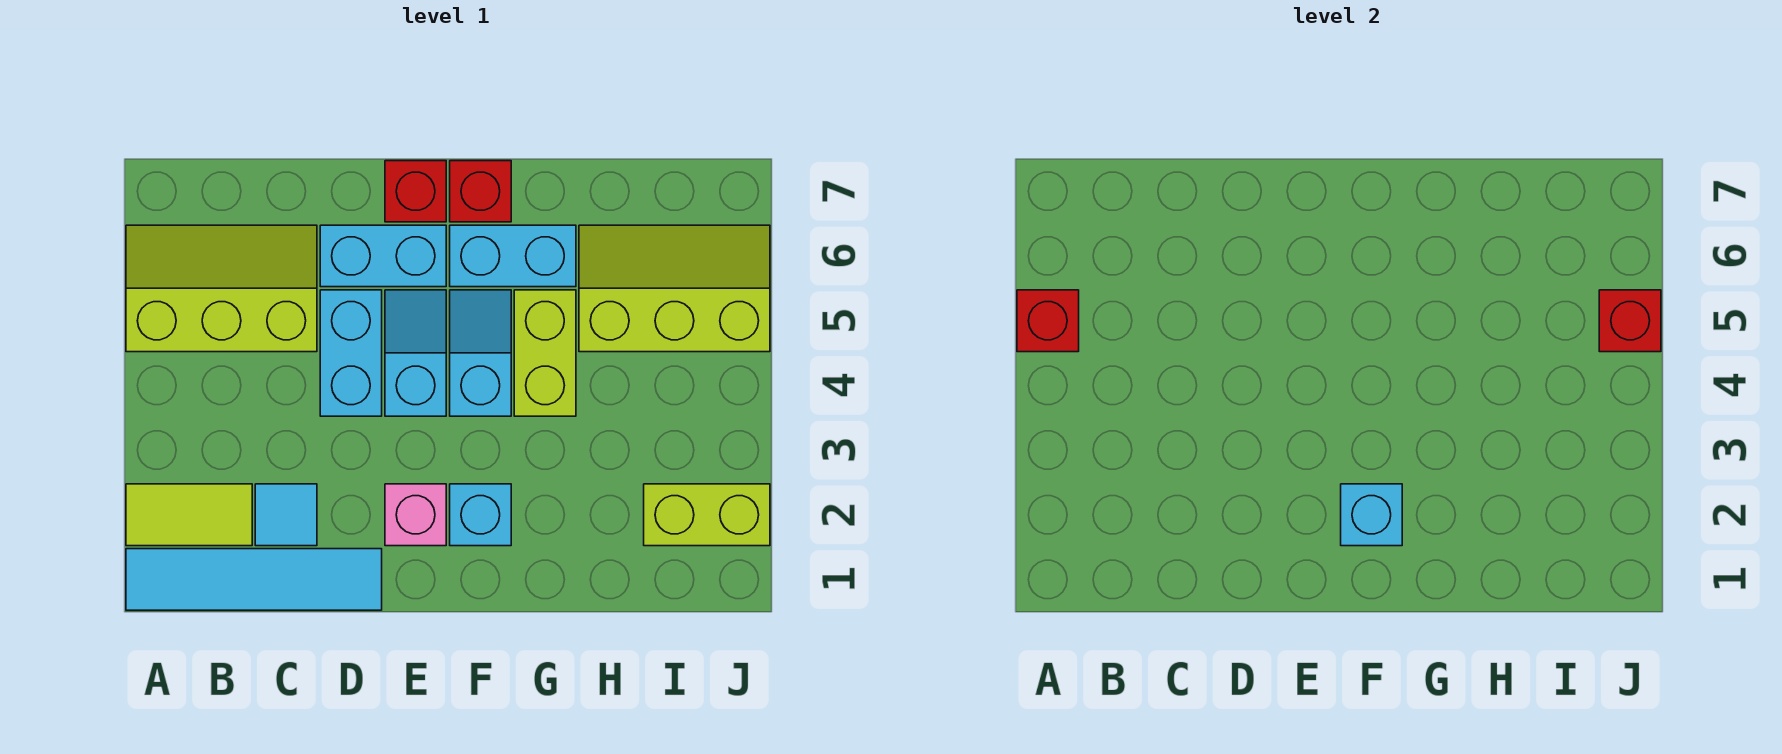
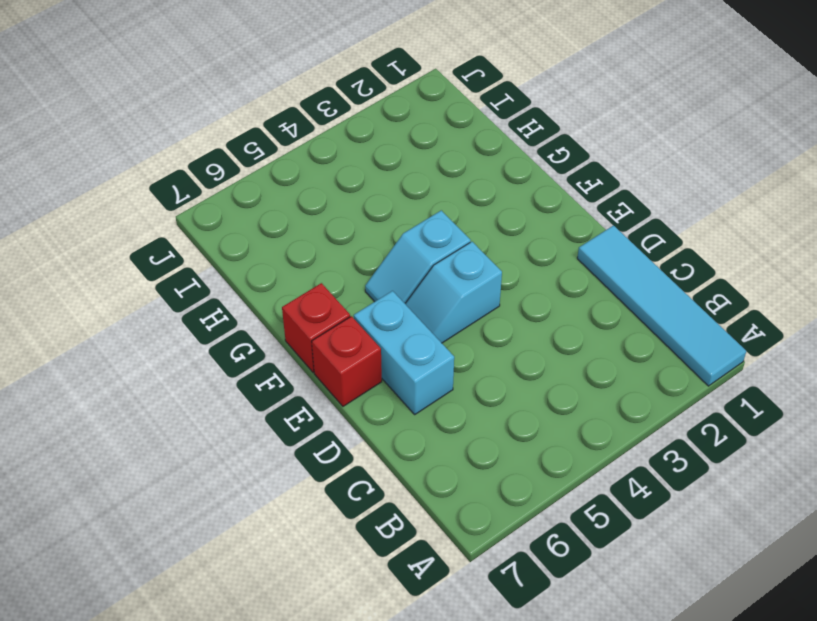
none -> lime 1x2 tile [126,484,252,546]
none -> lime 2x3 slope [126,225,317,352]
none -> cyan 1x1 tile [255,484,317,546]

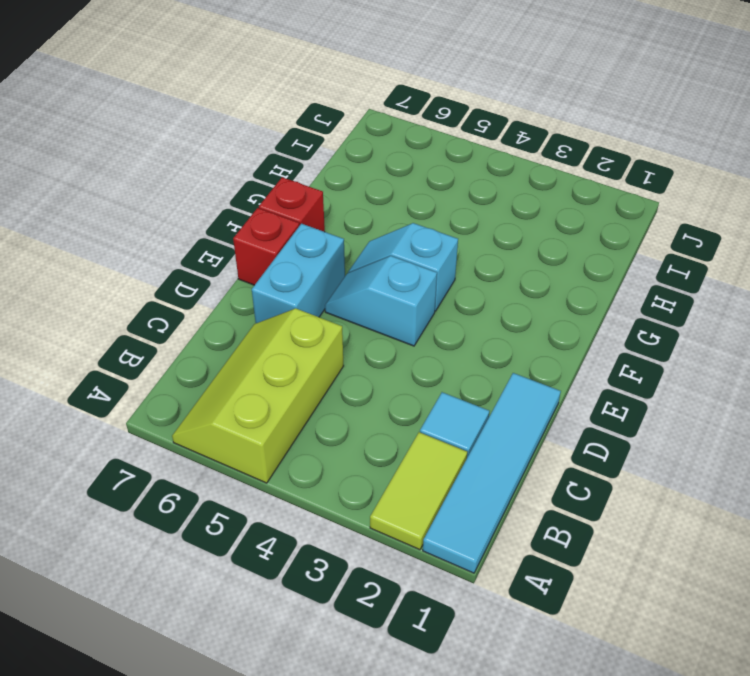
none -> cyan 1x2 brick [320,290,382,416]
none -> pink 1x1 brick [385,484,446,546]
none -> cyan 1x1 brick [450,484,511,546]

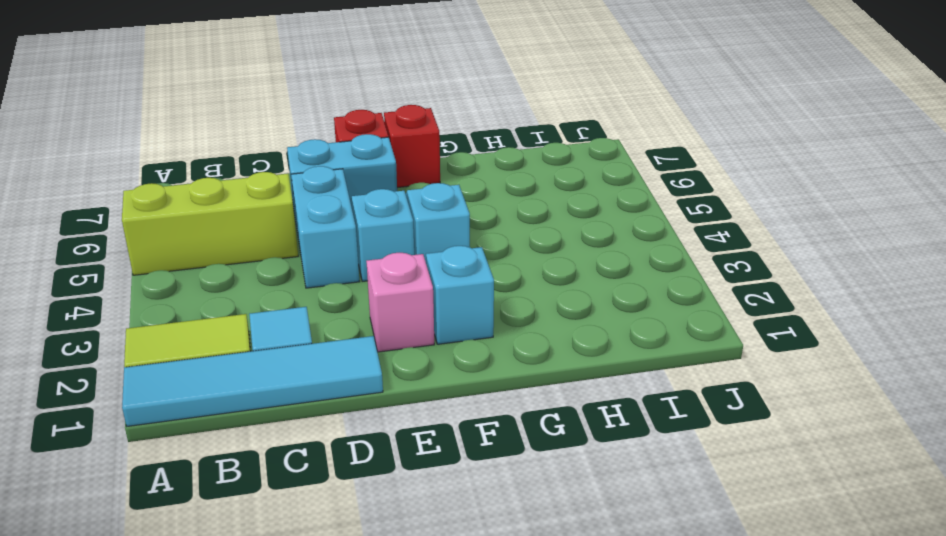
none -> cyan 1x2 brick [450,225,576,287]
none -> lime 1x2 brick [514,290,576,416]
none -> lime 2x3 slope [579,225,770,352]

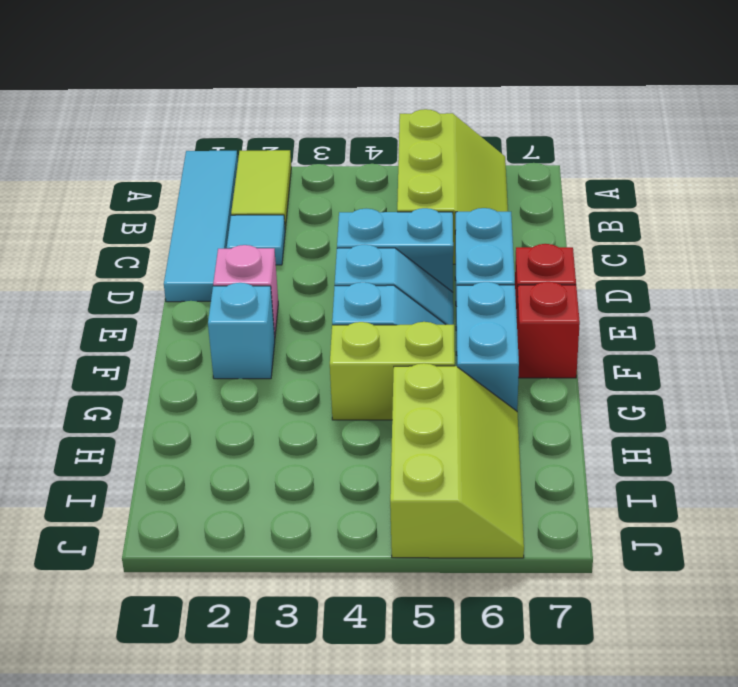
none -> lime 1x2 brick [644,484,770,546]
none -> red 1x1 brick [1017,290,1079,352]
none -> cyan 1x1 brick [1341,484,1402,546]

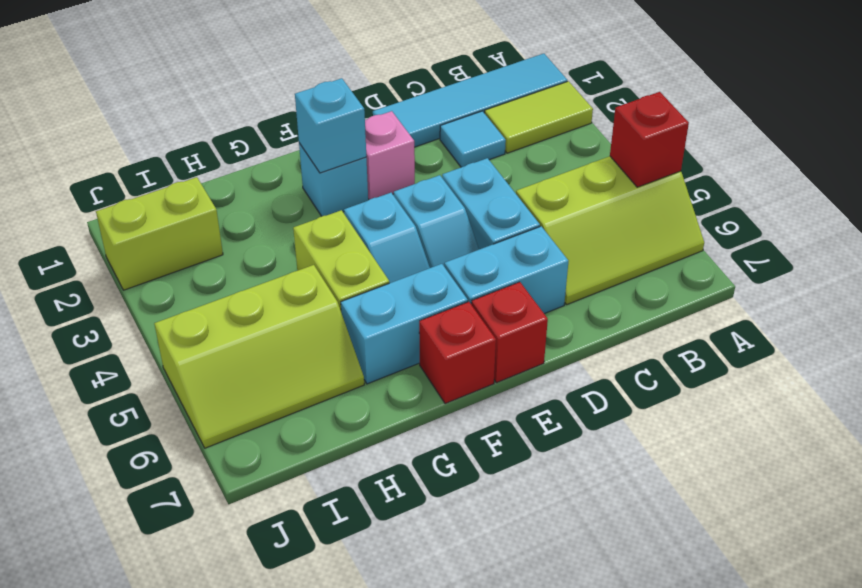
none -> red 1x1 brick [1599,290,1661,352]

